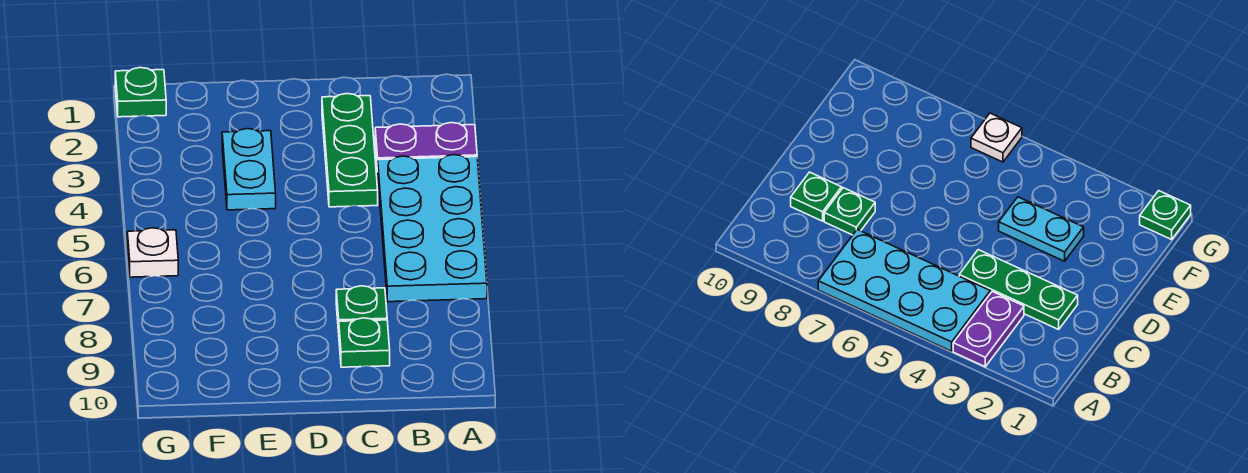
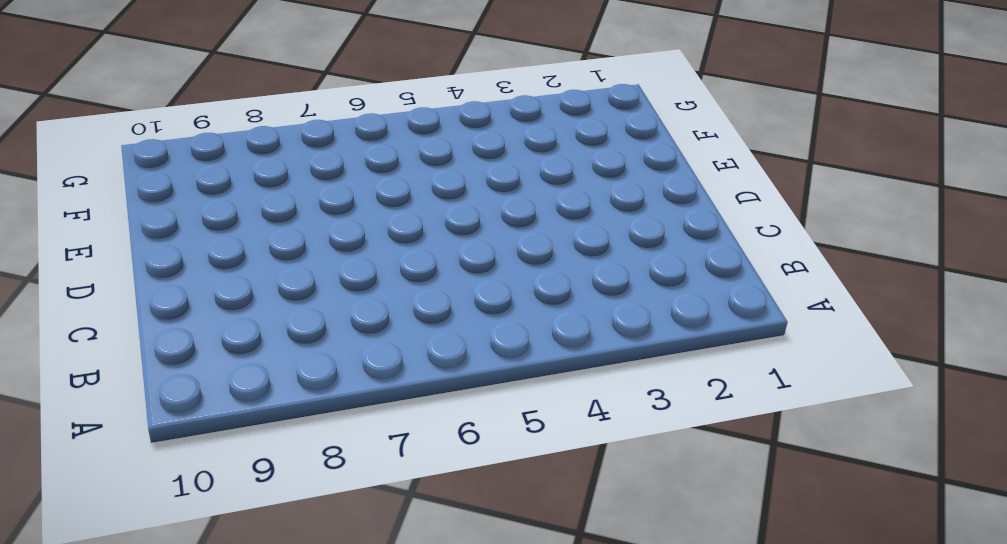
none -> purple 1x2 plate [375,123,477,172]
none -> cyan 2x4 plate [378,155,487,302]

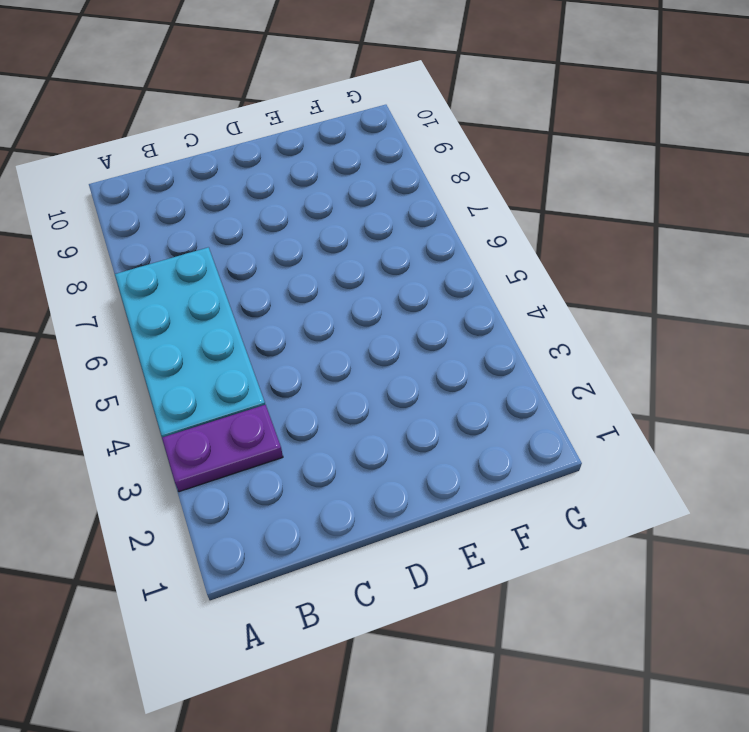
none -> green 1x3 plate [322,94,378,207]
none -> green 1x1 plate [336,286,387,332]

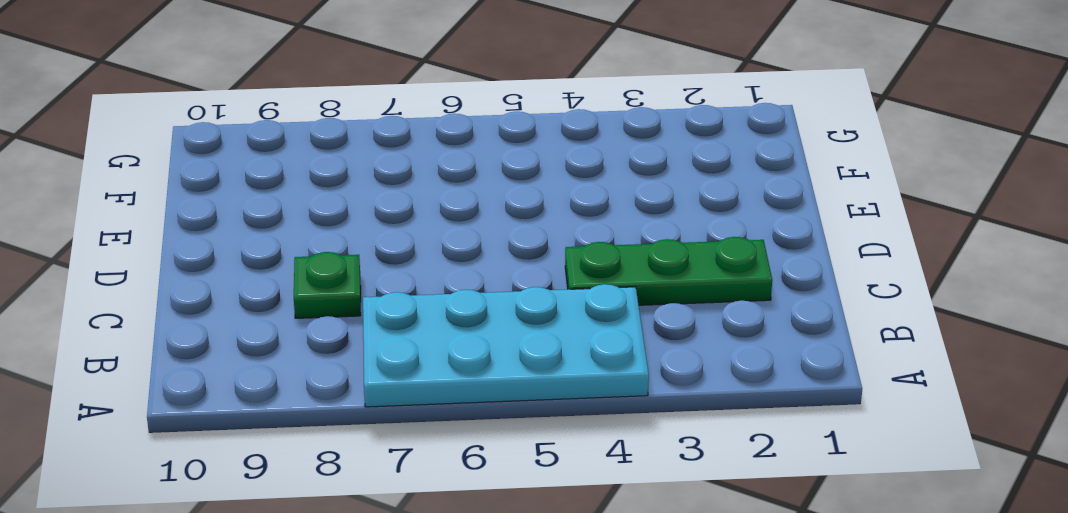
none -> purple 1x2 plate [375,123,477,172]
none -> green 1x1 plate [339,318,390,367]

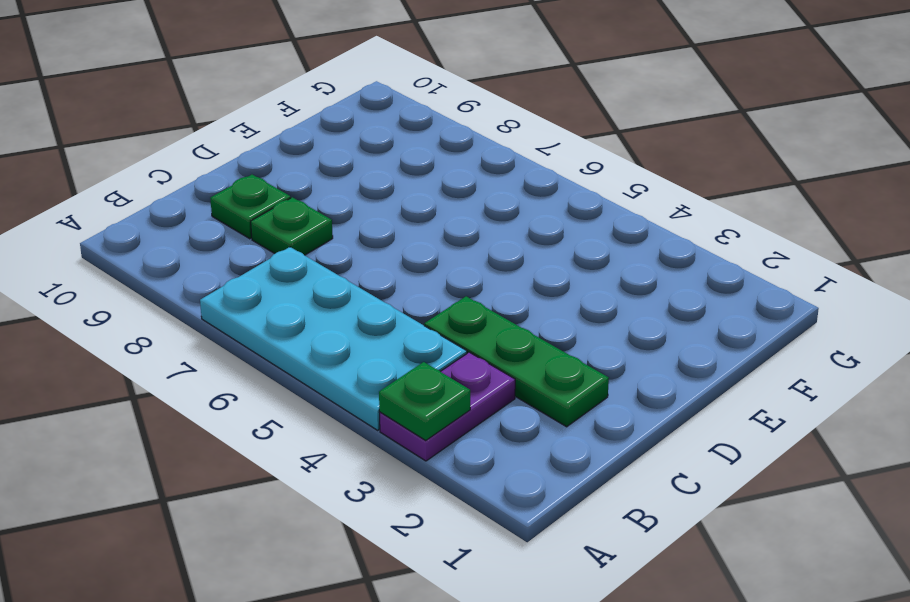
green 1x1 plate [379,362,470,440] -> green 1x1 plate moved to [115,68,166,117]
none -> cyan 1x2 plate [222,129,276,210]
none -> white 1x1 plate [127,228,178,277]

